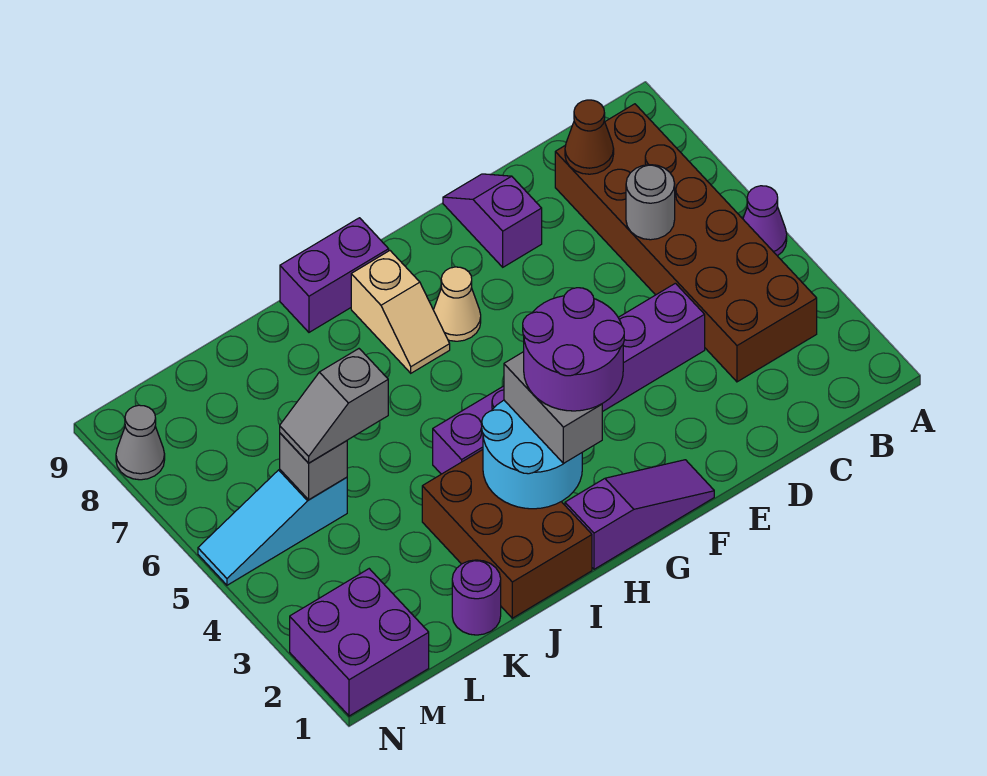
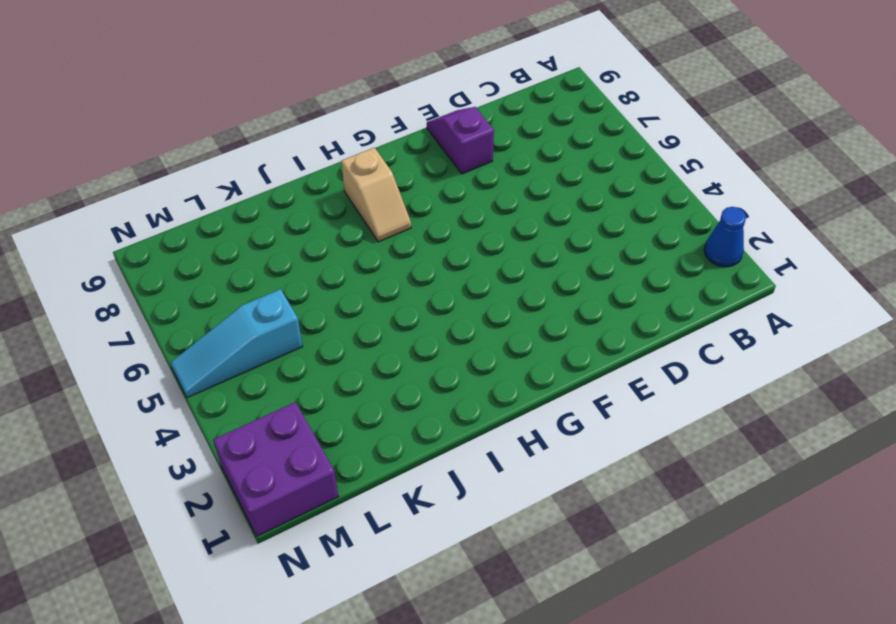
blue 1x1 cone [704,207,746,267] -> none
none -> purple 1x1 cone [743,186,787,256]
none -> brown 2x6 brick [555,104,817,382]
none -> purple 1x6 brick [433,283,705,474]

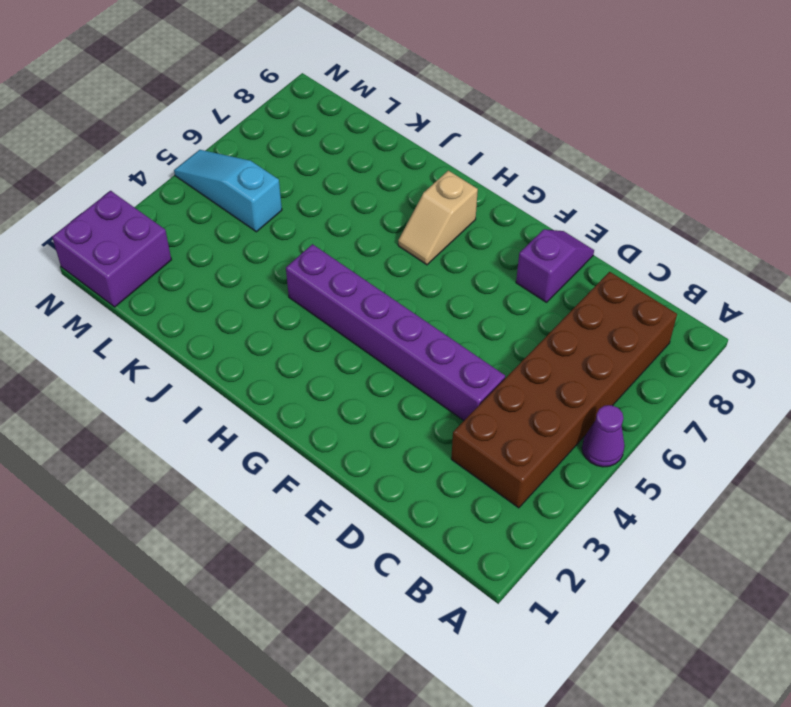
none -> purple 1x3 slope [565,460,714,569]
none -> tan 1x1 cone [434,267,481,341]
none -> purple 1x2 brick [280,218,389,332]

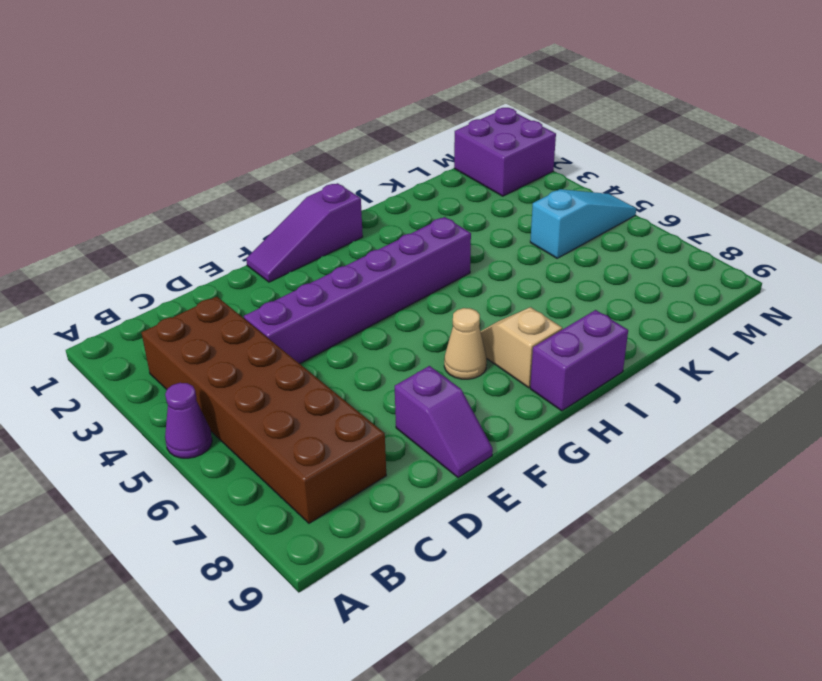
none -> brown 2x3 brick [422,450,592,618]
none -> purple 1x1 round brick [452,560,501,635]
none -> grey 1x1 cone [116,405,165,480]

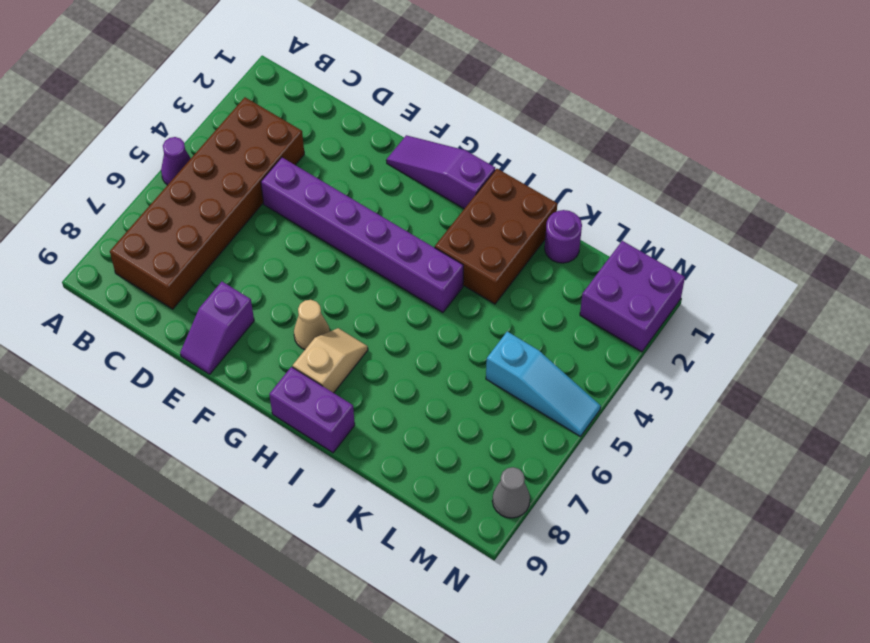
none -> grey 1x1 round brick [626,165,675,240]
none -> brown 1x1 cone [565,100,614,174]
none -> cyan 2x2 round brick [482,400,582,509]

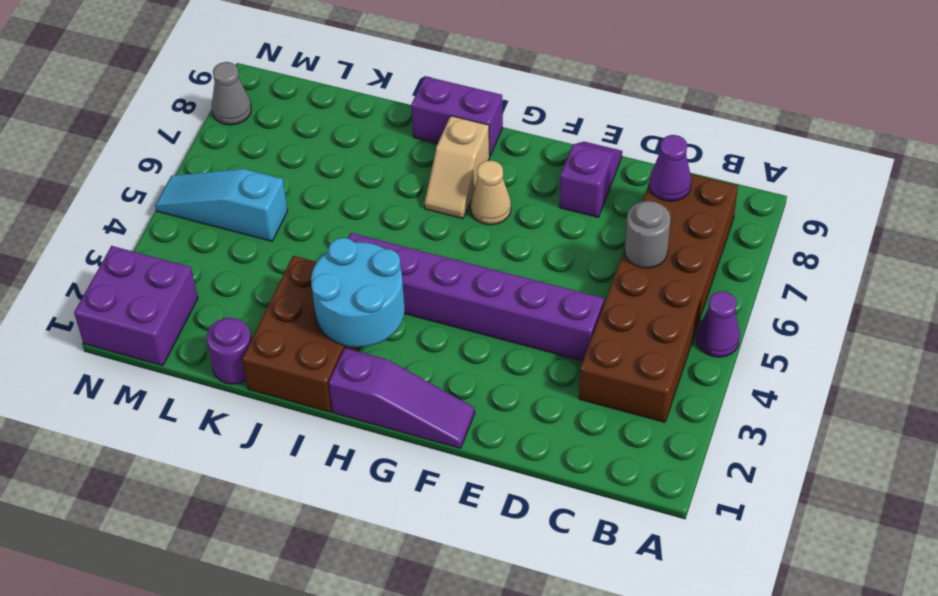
purple 1x1 cone [649,135,692,201] -> brown 1x1 cone [565,100,614,174]
none -> grey 1x1 brick [280,433,347,500]
none -> grey 1x2 brick [504,352,602,464]
none -> grey 1x2 slope [280,349,388,463]

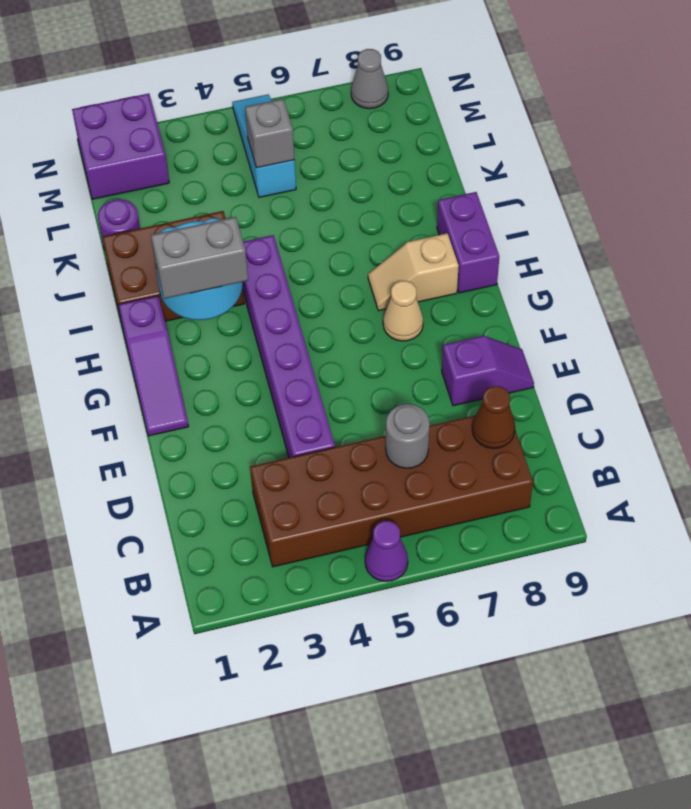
none -> grey 1x2 slope [280,349,388,463]
none -> purple 2x2 round brick [523,288,624,411]

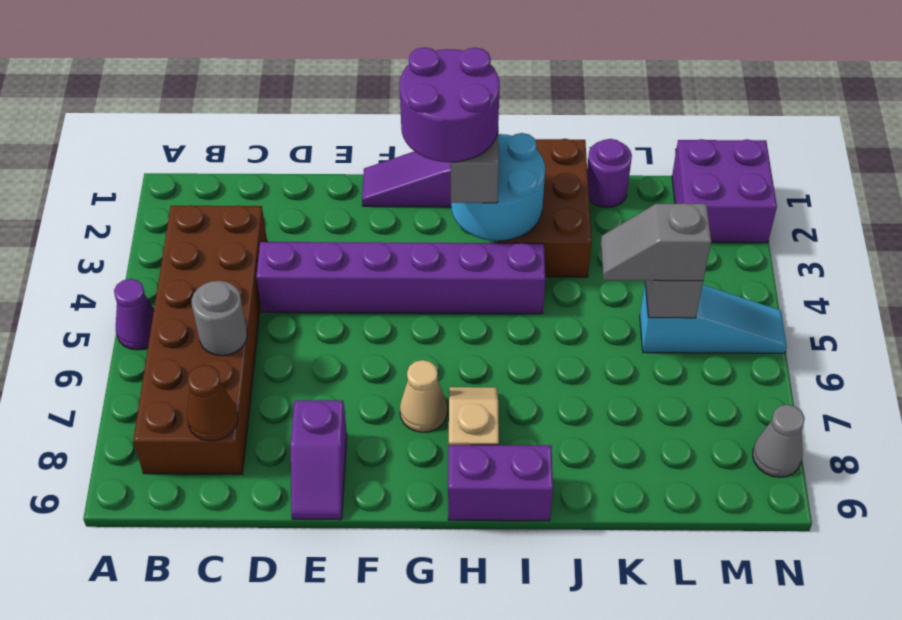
grey 1x2 slope [601,203,711,281] -> grey 1x2 slope turned to [280,349,388,463]

